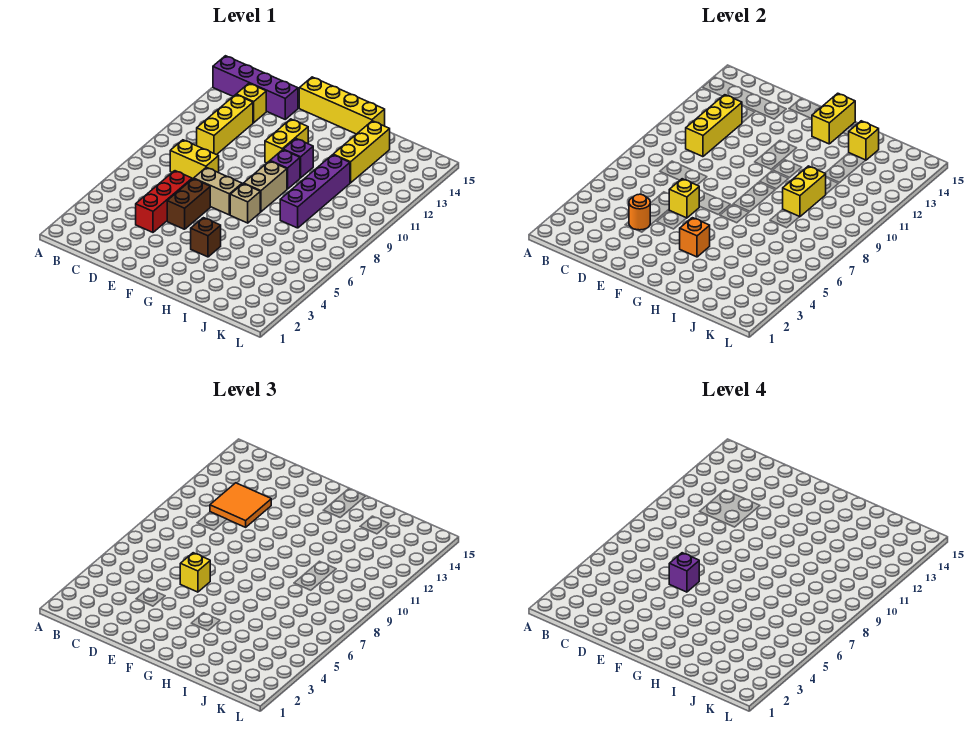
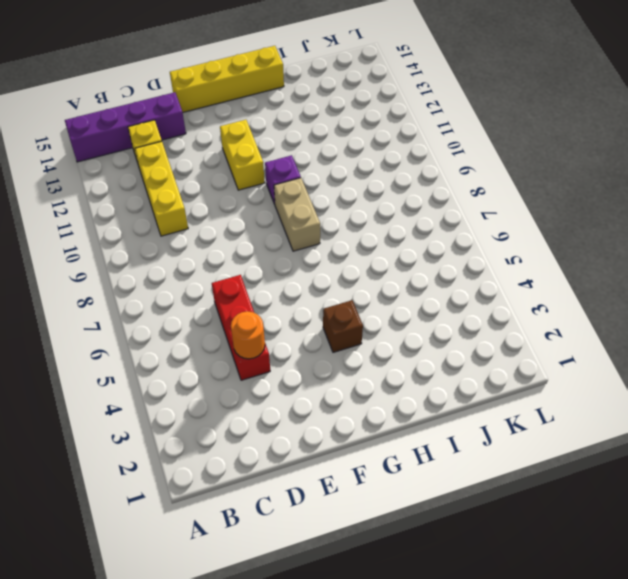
none -> yellow 1x2 brick [170,140,219,179]
none -> brown 1x2 brick [167,179,210,229]
none -> tan 1x2 brick [194,167,242,215]

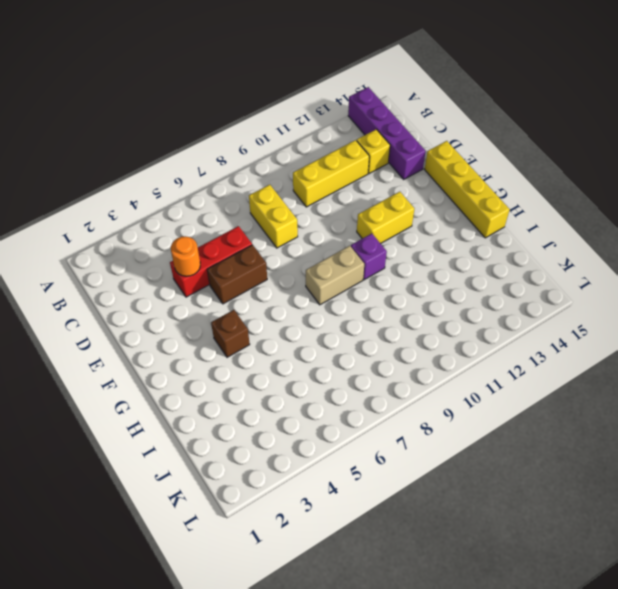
none -> tan 1x2 brick [194,167,242,215]
none -> tan 1x1 brick [230,184,260,223]
none -> purple 1x1 brick [283,139,313,178]

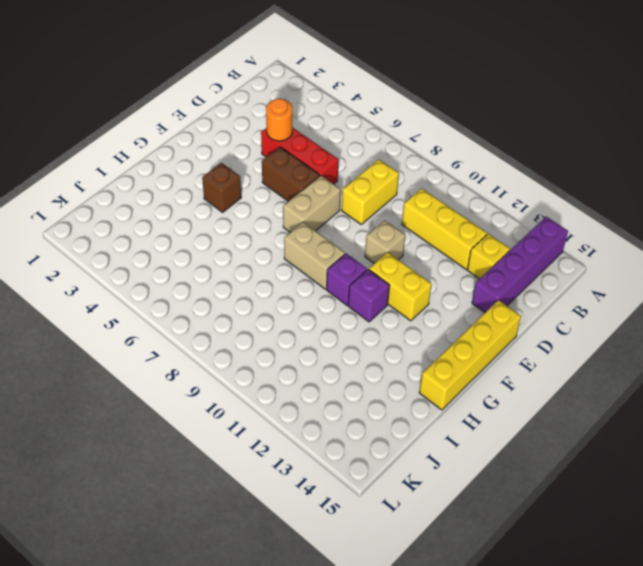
tan 1x1 brick [365,220,405,264] -> tan 1x1 brick moved to [230,184,260,223]
none -> purple 1x4 brick [280,155,350,228]
none -> yellow 1x3 brick [333,121,390,183]
none -> yellow 1x3 brick [686,95,742,157]

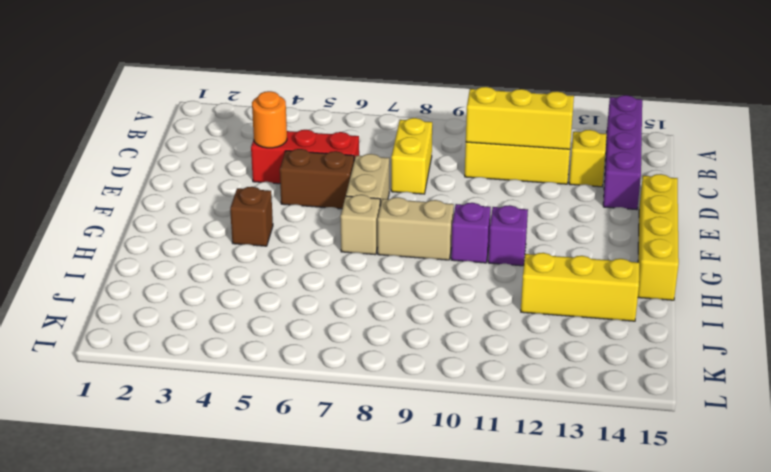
none -> yellow 1x2 brick [265,119,308,163]
none -> purple 1x4 brick [280,155,350,228]
none -> yellow 1x1 brick [669,179,699,218]

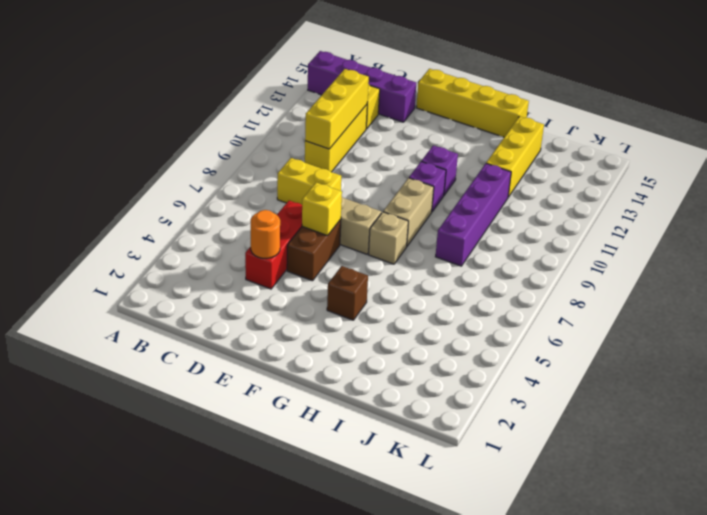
none -> yellow 1x2 brick [265,119,308,163]
none -> orange 1x1 brick [680,218,710,257]
none -> yellow 1x2 brick [812,93,855,144]

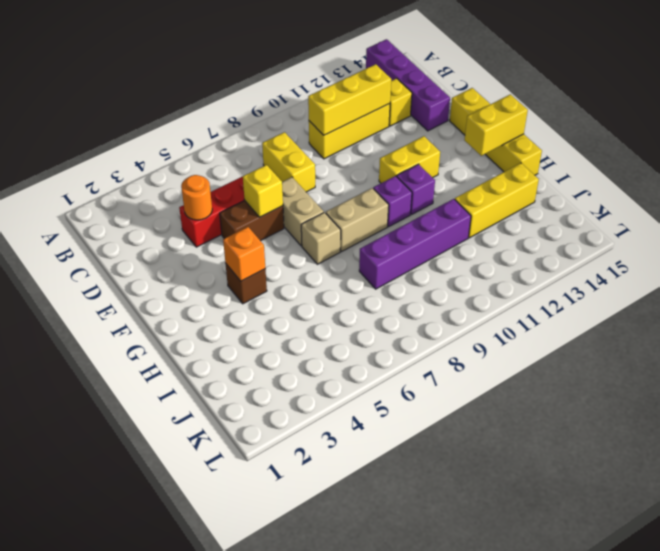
none -> yellow 1x2 brick [783,166,826,217]
none -> yellow 1x1 brick [849,121,879,160]
none -> orange 2x2 tile [210,483,271,527]

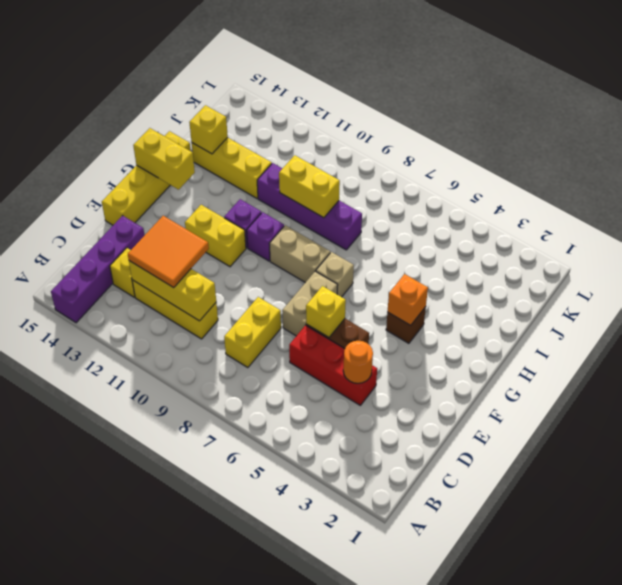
none -> yellow 1x1 brick [180,553,210,592]
none -> purple 1x1 brick [669,553,699,592]

